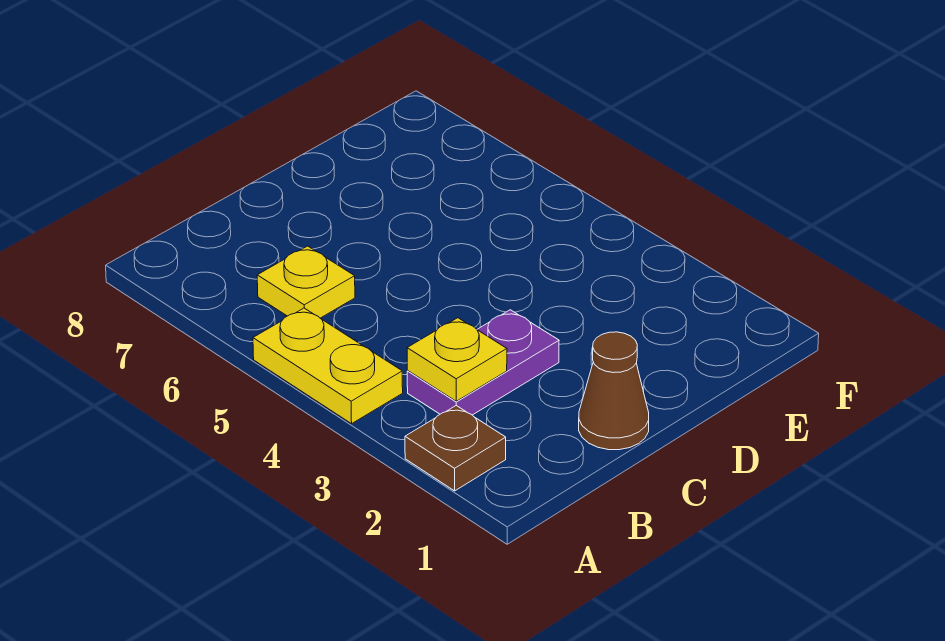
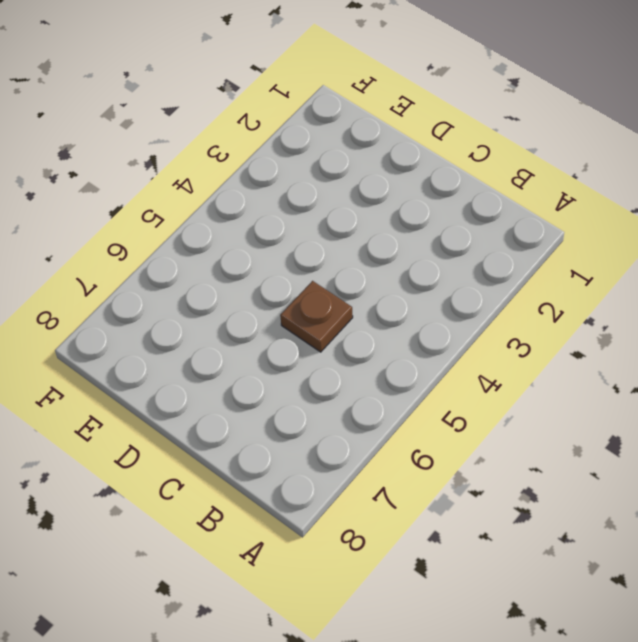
brown 1x1 plate [280,281,353,352] -> brown 1x1 plate moved to [405,406,506,491]
none -> yellow 1x2 plate [253,308,403,424]
none -> purple 1x2 plate [407,310,559,415]

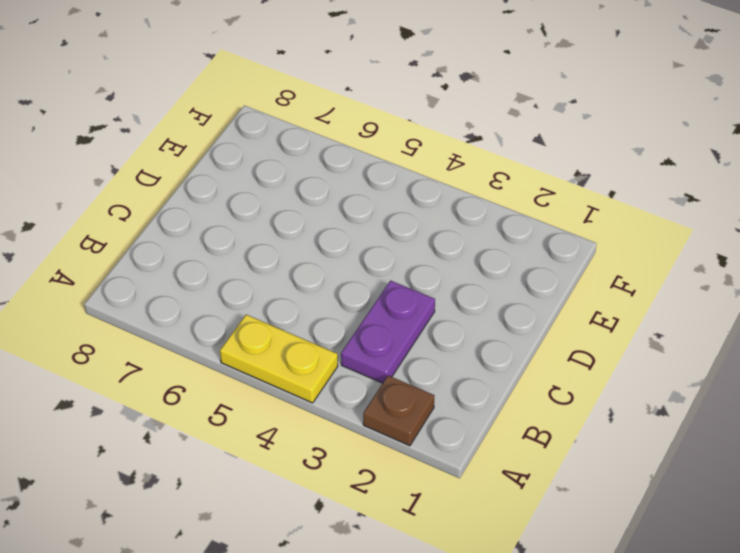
none -> yellow 1x1 plate [257,246,355,318]
none -> brown 1x1 cone [579,332,649,450]

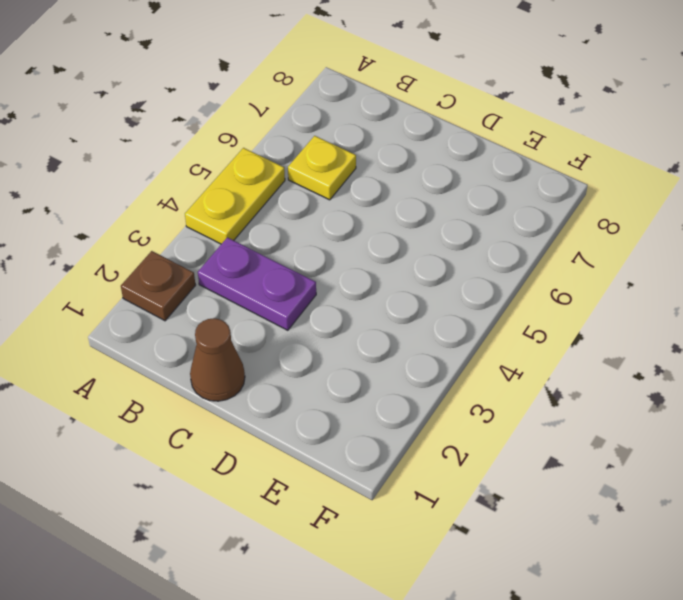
none -> yellow 1x1 plate [407,318,507,401]

